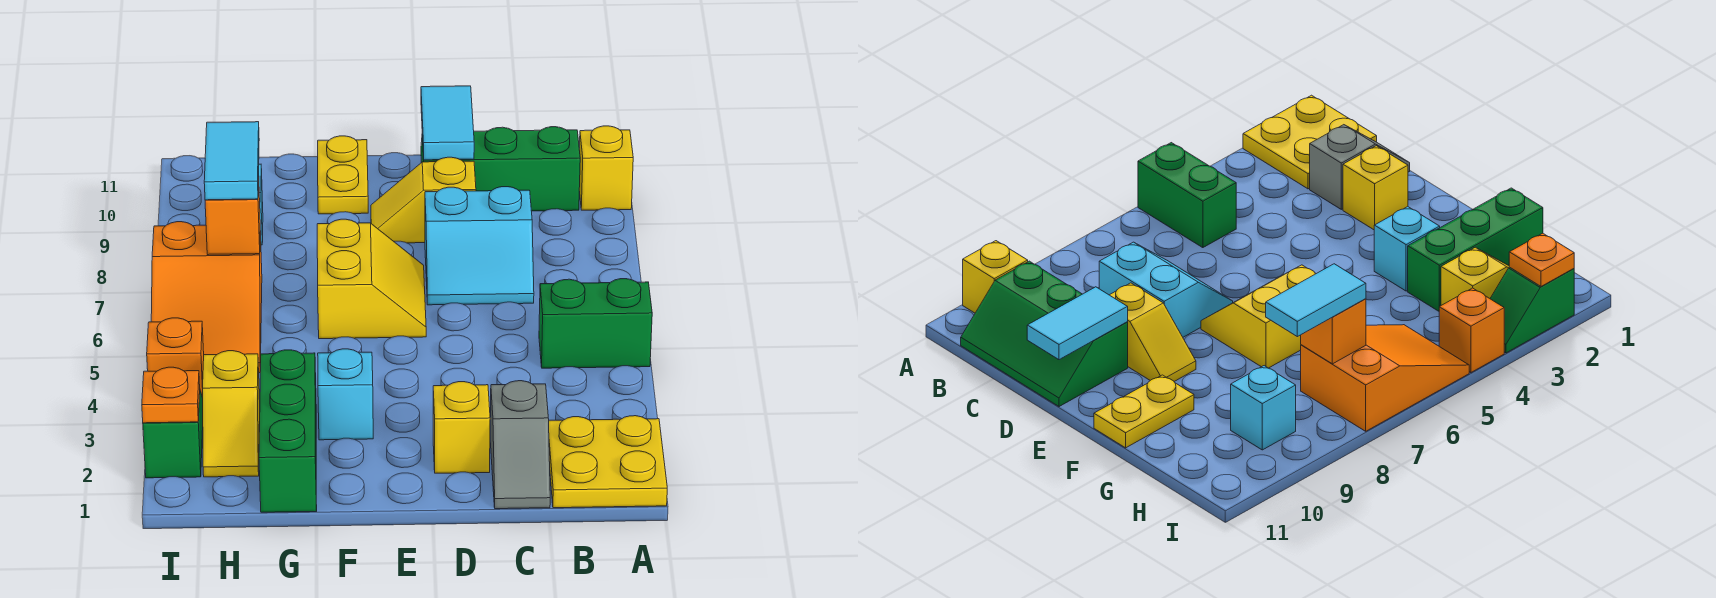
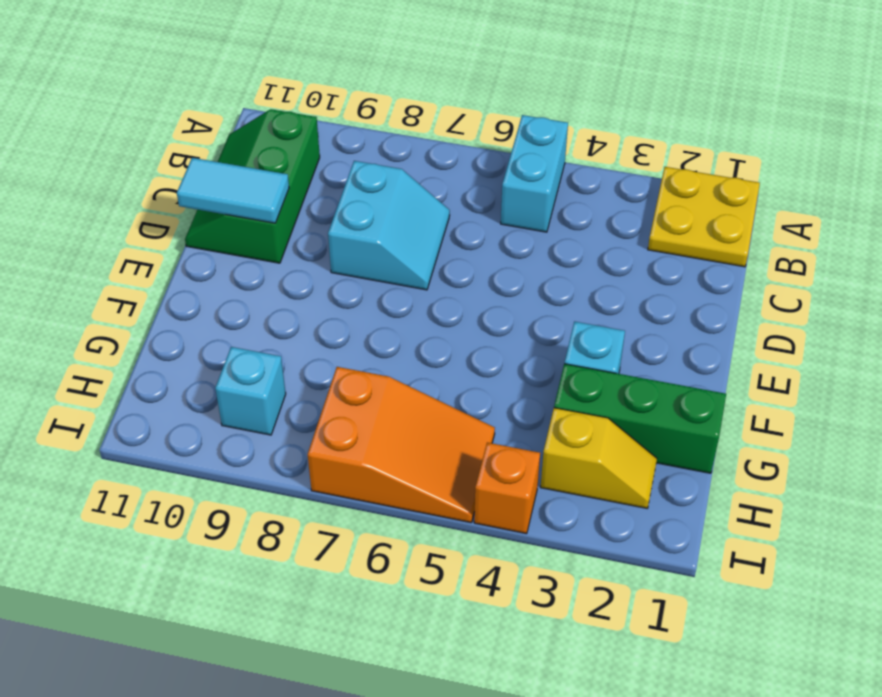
cyan 1x2 brick [501,115,568,232] -> green 1x2 brick [539,279,652,368]
none -> yellow 1x1 brick [579,126,633,210]
none -> grey 1x2 slope [490,381,550,509]
none -> yellow 1x1 brick [433,382,490,473]

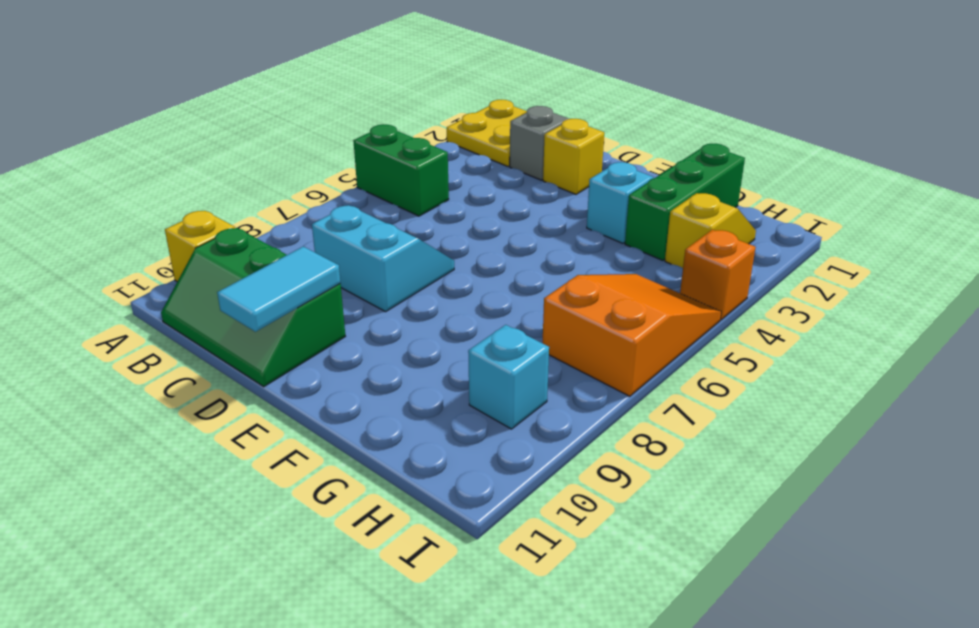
none -> yellow 1x2 slope [371,157,476,243]
none -> yellow 2x2 slope [317,219,426,339]
none -> yellow 1x2 plate [318,136,368,214]

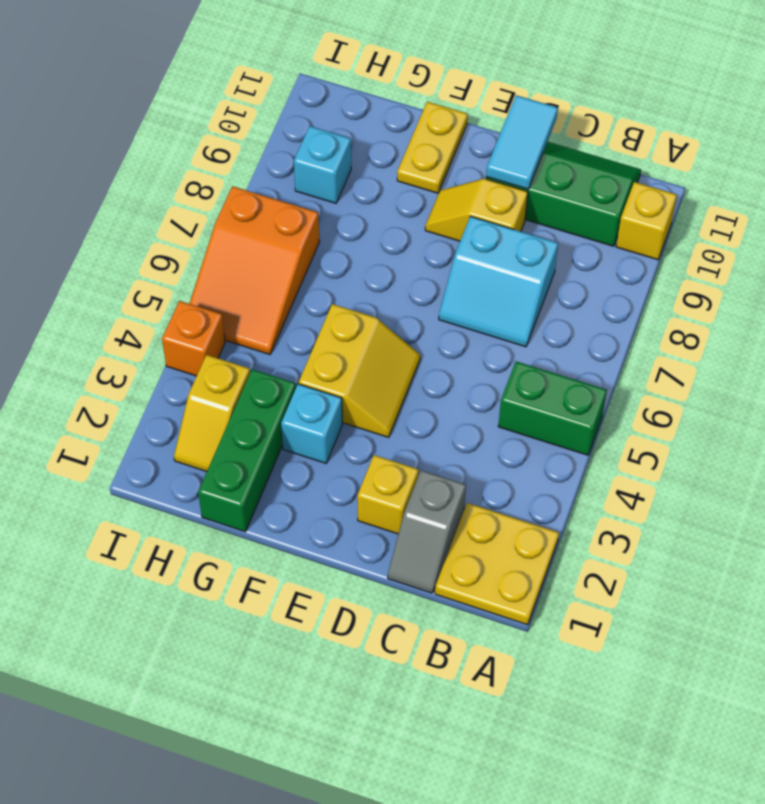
yellow 2x2 slope [299,304,420,437] -> yellow 2x2 slope moved to [317,219,426,339]
none -> green 1x2 slope [143,391,203,478]
none -> orange 1x1 brick [205,178,260,255]
none -> orange 1x1 plate [142,367,200,423]

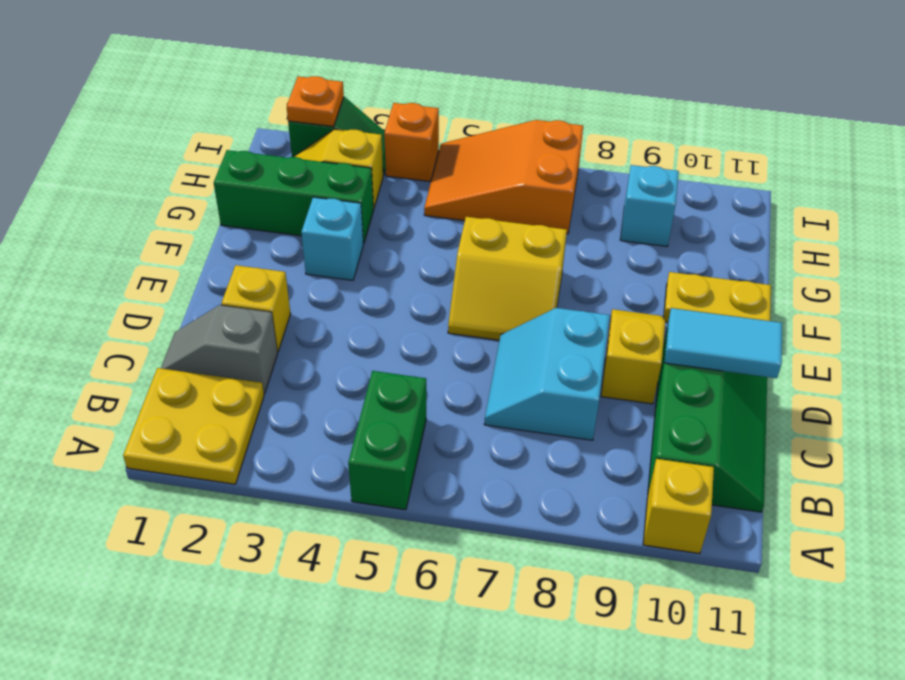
none -> orange 1x1 brick [205,178,260,255]
none -> cyan 1x2 tile [204,122,259,200]

